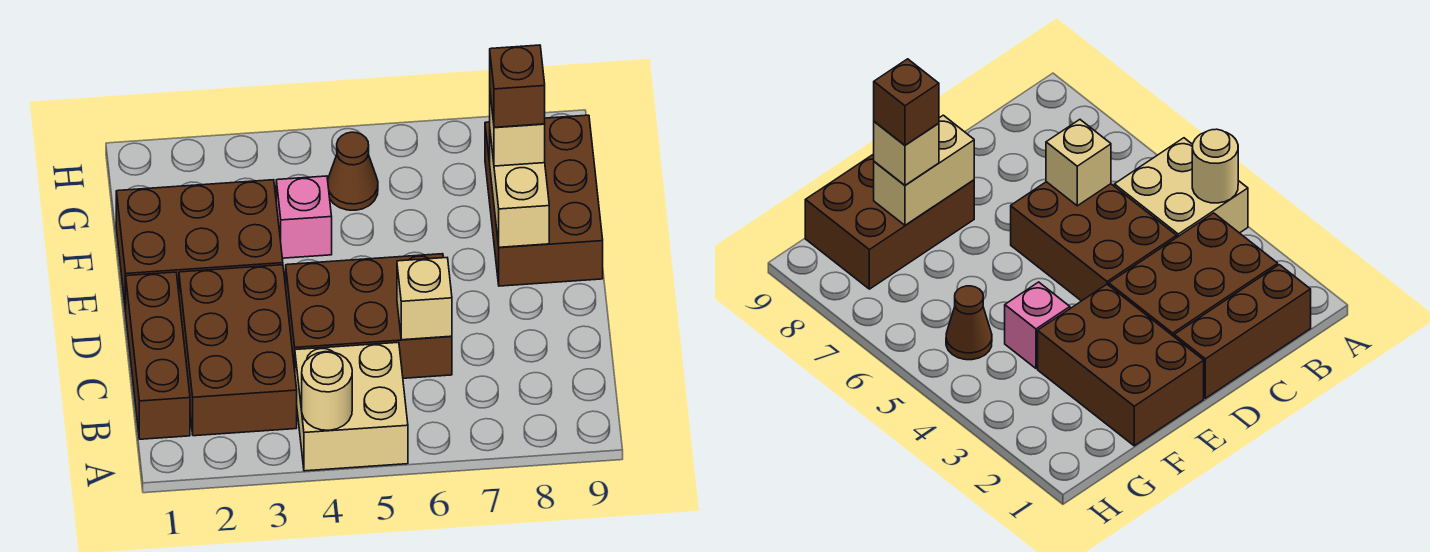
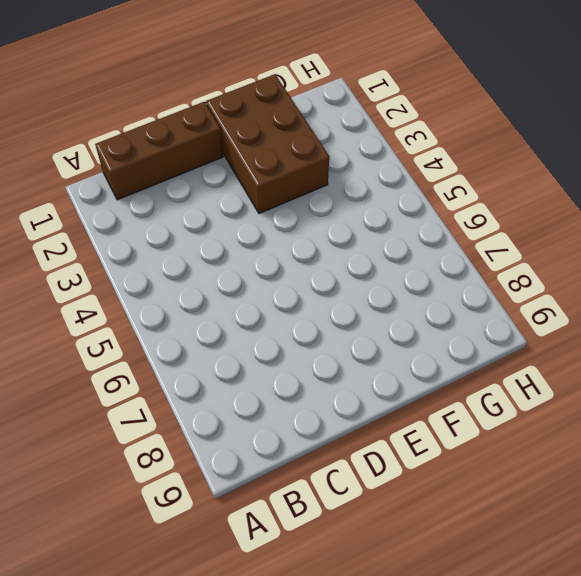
none -> tan 2x2 brick [295,342,408,471]
none -> brown 2x3 brick [179,265,297,436]
none -> brown 2x3 brick [286,254,452,378]

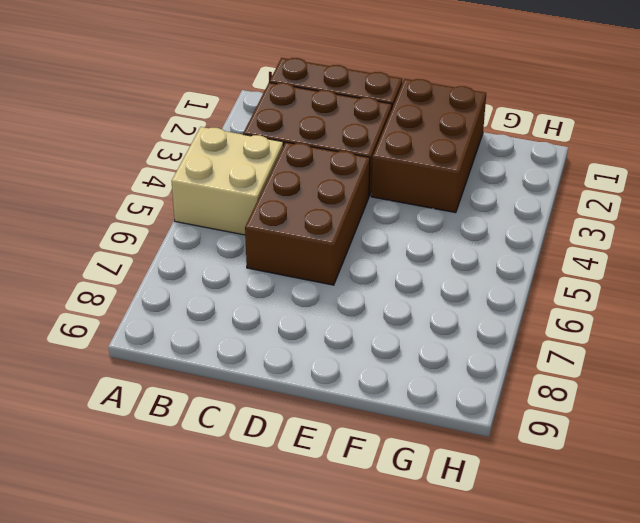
none -> brown 2x3 brick [485,115,603,286]
none -> pink 1x1 brick [276,176,332,258]
none -> brown 1x1 cone [328,132,378,210]

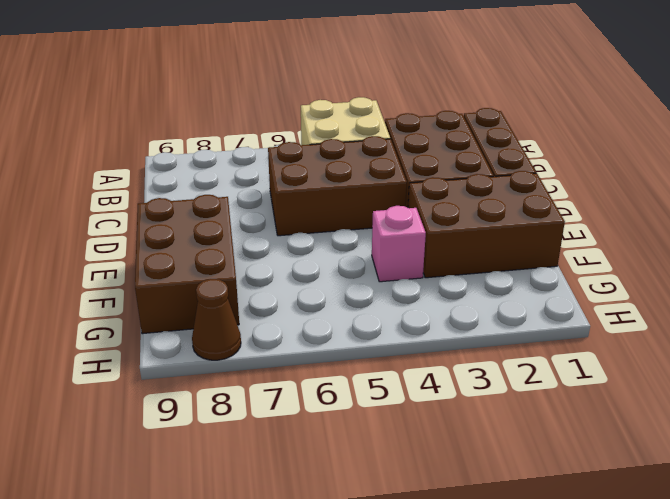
brown 1x1 cone [192,279,241,360] -> brown 1x1 cone moved to [328,132,378,210]
none -> tan 1x1 round brick [302,352,352,430]
none -> tan 1x1 brick [397,258,452,340]
none -> tan 1x2 brick [490,134,549,247]

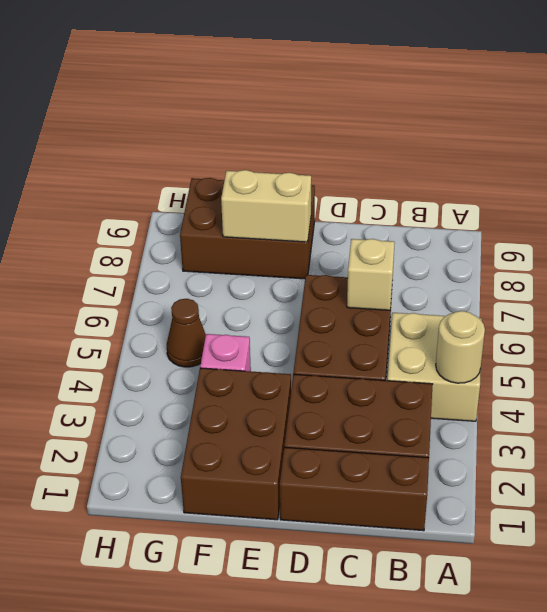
none -> tan 1x1 brick [490,95,545,166]
none -> brown 1x1 brick [490,45,545,127]

